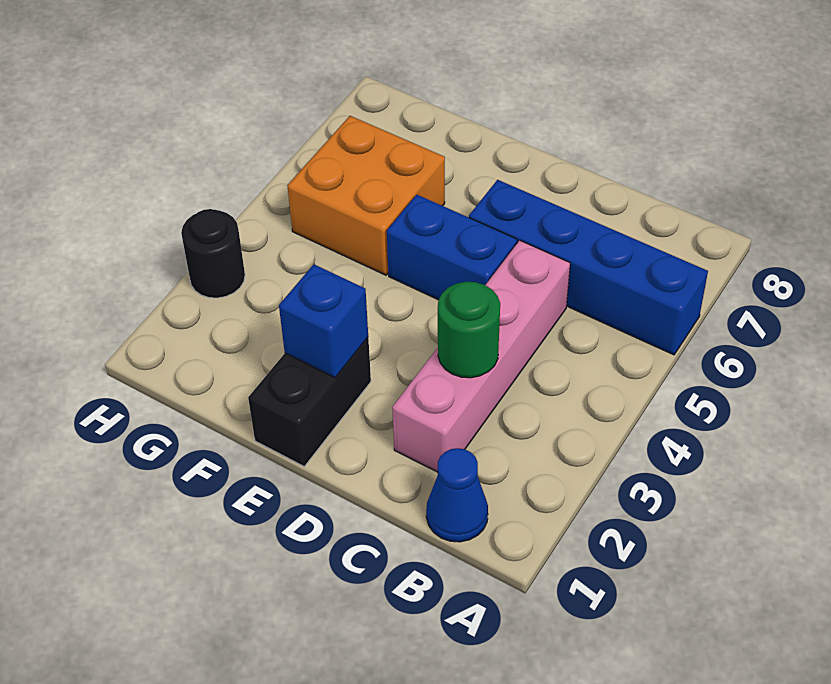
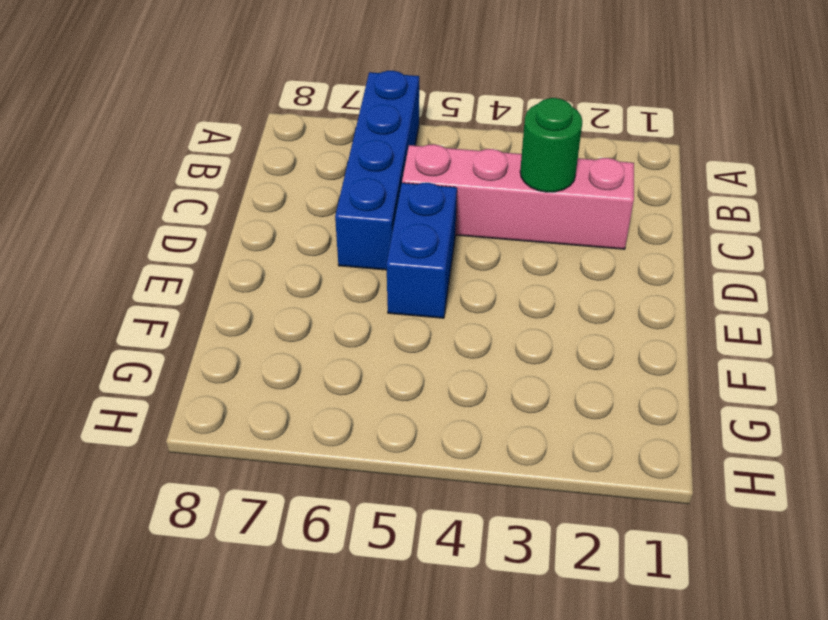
none -> blue 1x1 cone [426,448,488,542]
none -> black 1x2 brick [248,338,371,466]

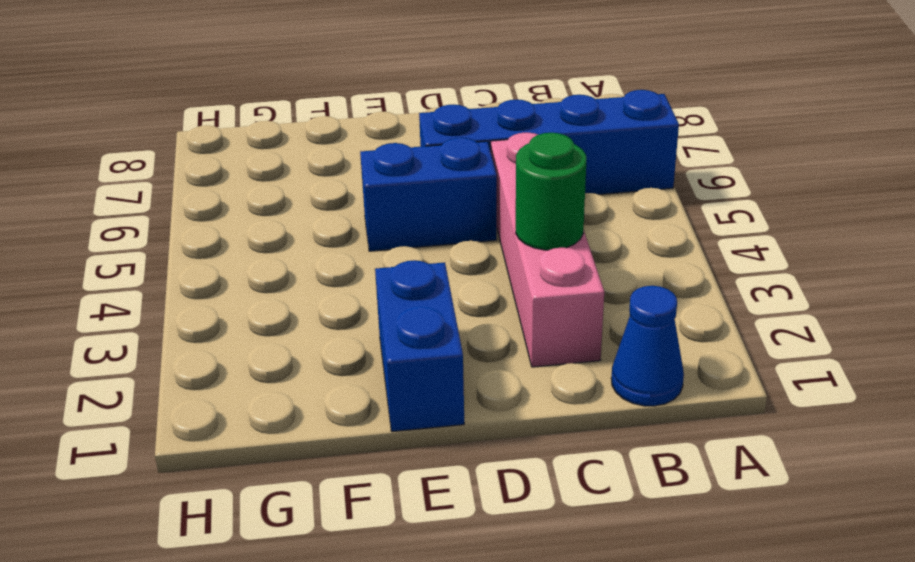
blue 1x2 brick [375,260,464,432] -> black 1x2 brick [248,338,371,466]
none -> orange 2x2 brick [287,116,445,275]
none -> black 1x1 round brick [181,209,245,298]

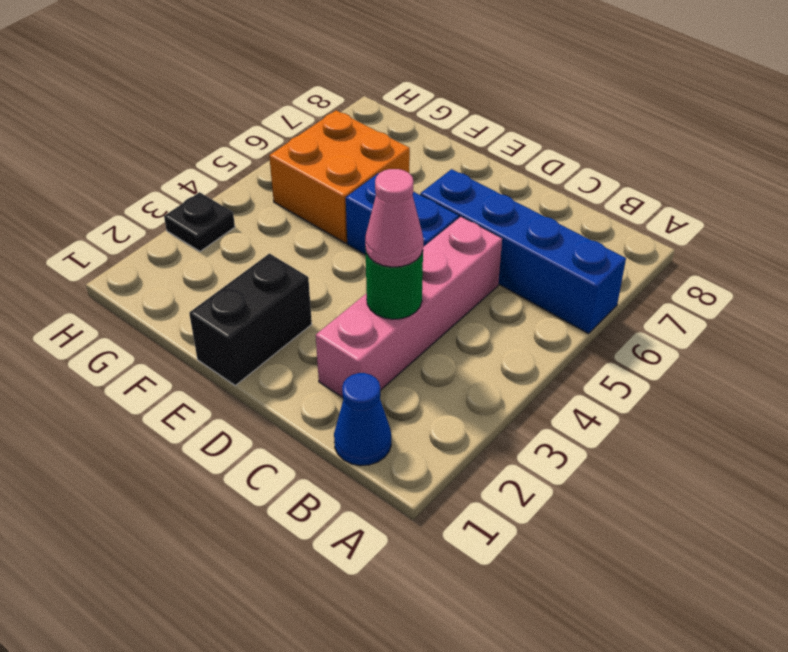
pink 1x1 cone [365,169,423,267] -> none
black 1x1 plate [164,192,235,252] -> black 1x1 round brick [181,209,245,298]
none -> blue 1x1 brick [279,264,368,378]

